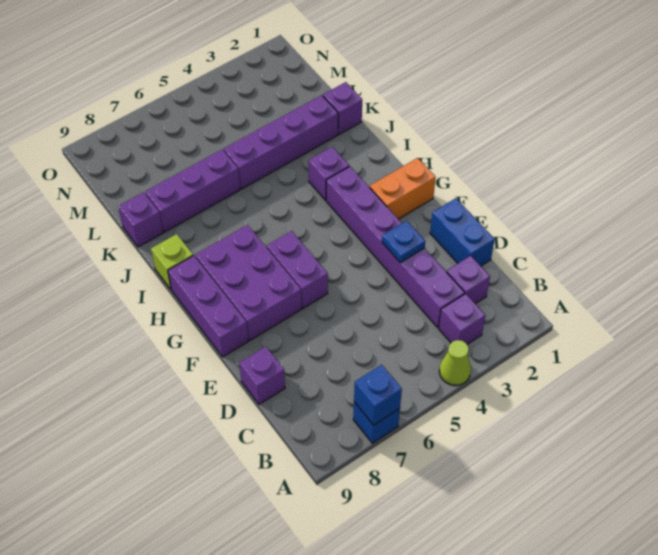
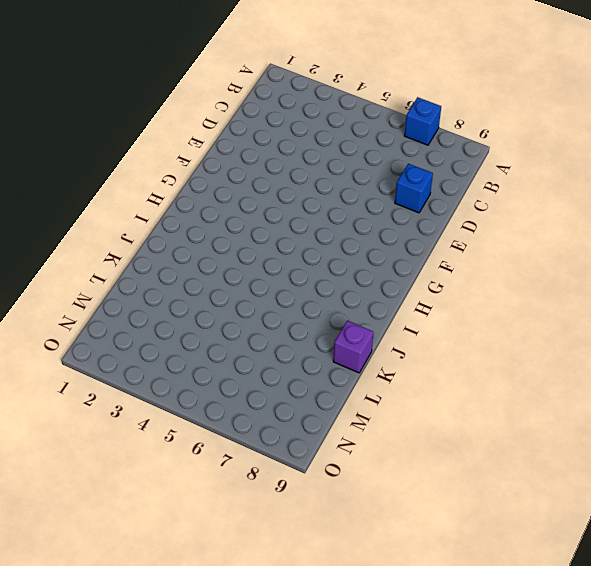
blue 1x1 brick [395,164,433,213] -> blue 1x1 brick moved to [354,365,402,425]
none -> lime 1x1 cone [439,340,471,385]
none -> purple 1x1 brick [439,294,485,344]
none -> purple 1x1 brick [447,256,490,304]

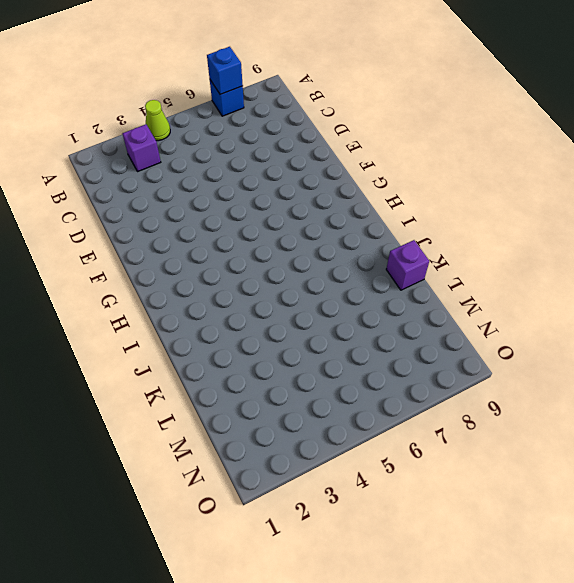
none -> purple 1x1 brick [447,256,490,304]
none -> purple 1x6 brick [326,166,465,327]
none -> blue 1x2 brick [430,198,495,266]

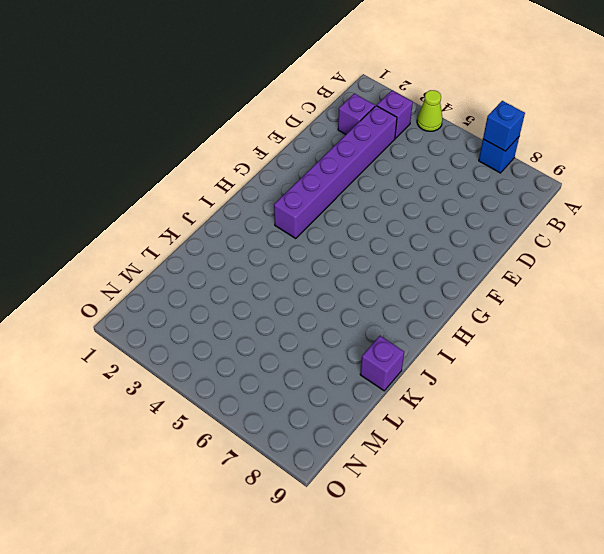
none -> blue 1x2 brick [430,198,495,266]
none -> purple 1x1 brick [239,347,285,404]
none -> purple 1x2 brick [267,231,328,308]

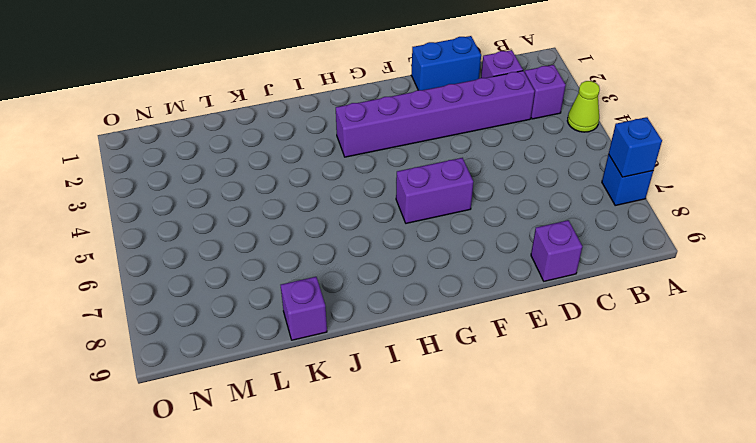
none -> purple 2x3 brick [195,225,302,340]
none -> purple 1x3 brick [168,256,248,357]
none -> orange 1x2 brick [370,158,436,219]

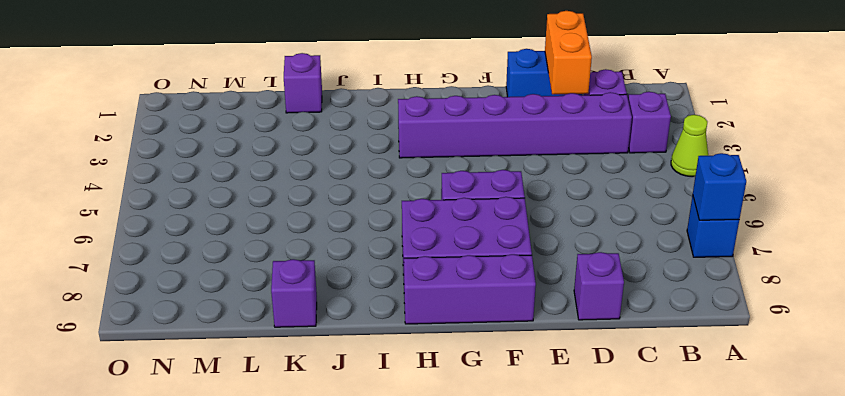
orange 1x2 brick [545,11,592,94] -> orange 1x2 brick moved to [370,158,436,219]
none -> purple 1x1 brick [308,147,349,200]
none -> lime 1x1 brick [151,234,193,289]
none -> purple 1x4 brick [224,95,338,189]

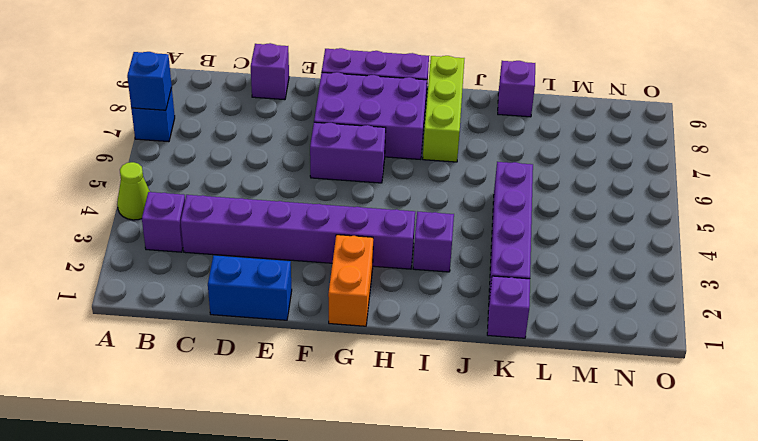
lime 1x3 brick [423,56,465,162] -> lime 1x1 brick [151,234,193,289]
none -> purple 1x1 brick [447,256,490,304]
none -> purple 1x3 brick [145,150,240,232]
none -> blue 1x1 plate [382,221,425,263]

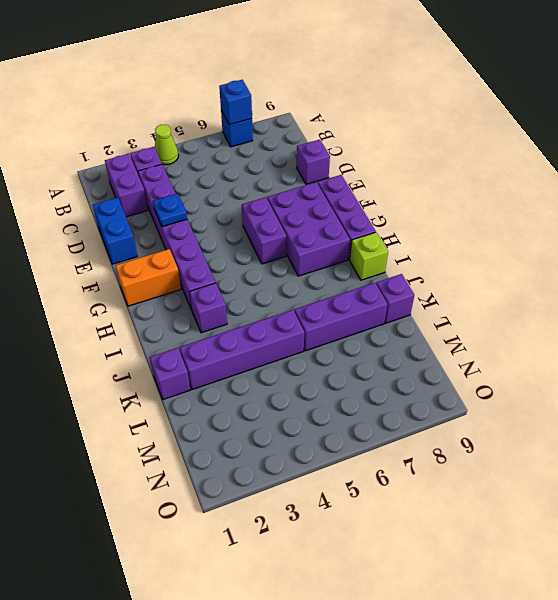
purple 1x2 brick [105,154,148,217] -> purple 1x1 brick [447,256,490,304]

